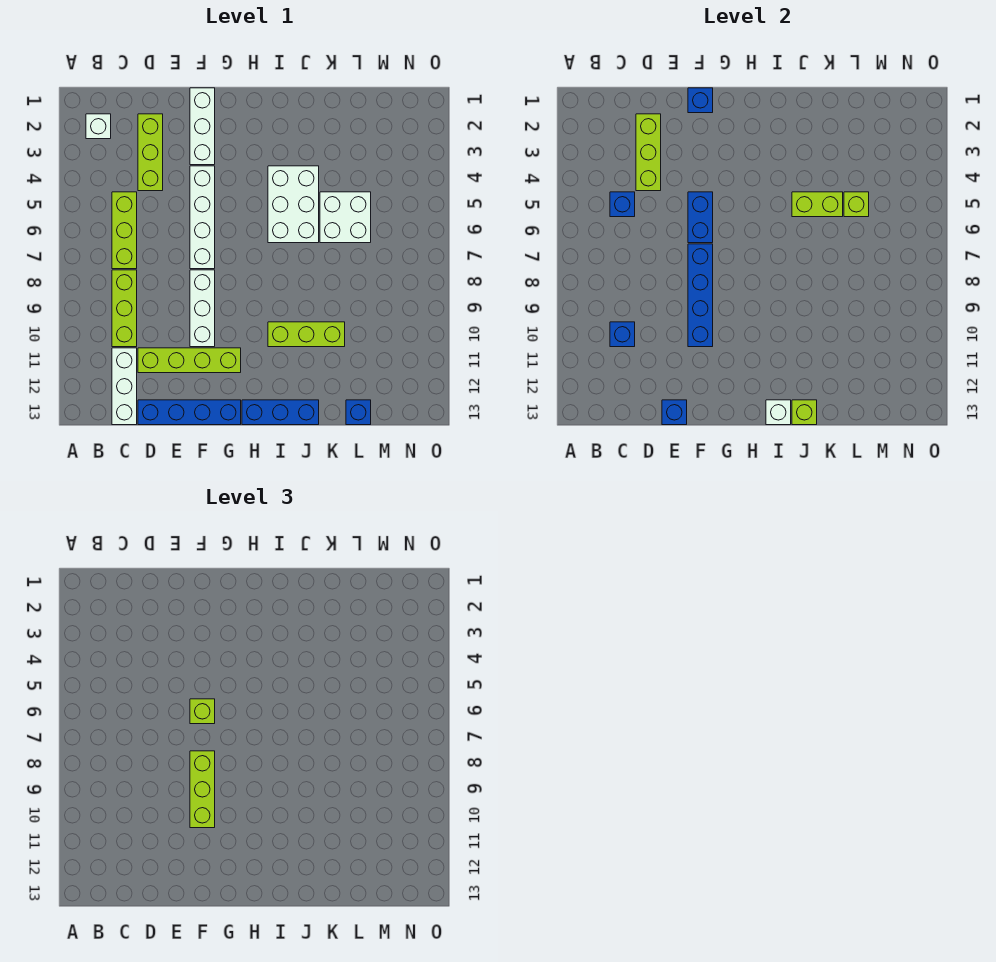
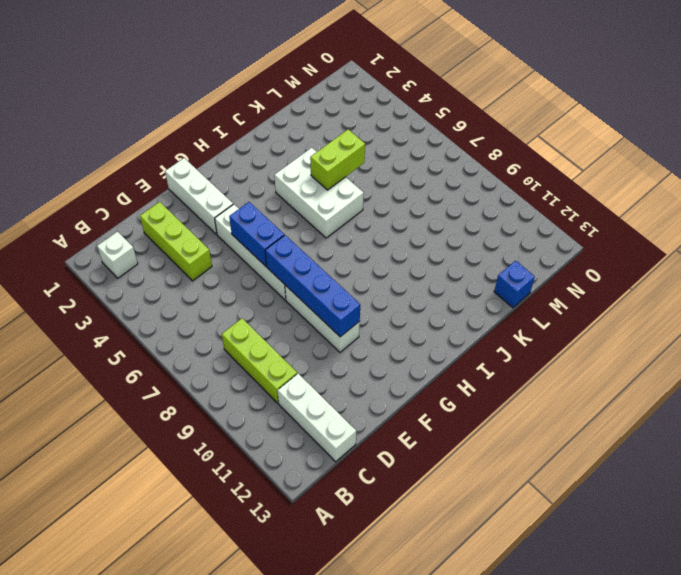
none -> lime 1x3 brick [112,192,137,269]
none -> lime 1x4 brick [138,348,241,373]
none -> blue 1x4 brick [138,400,241,425]

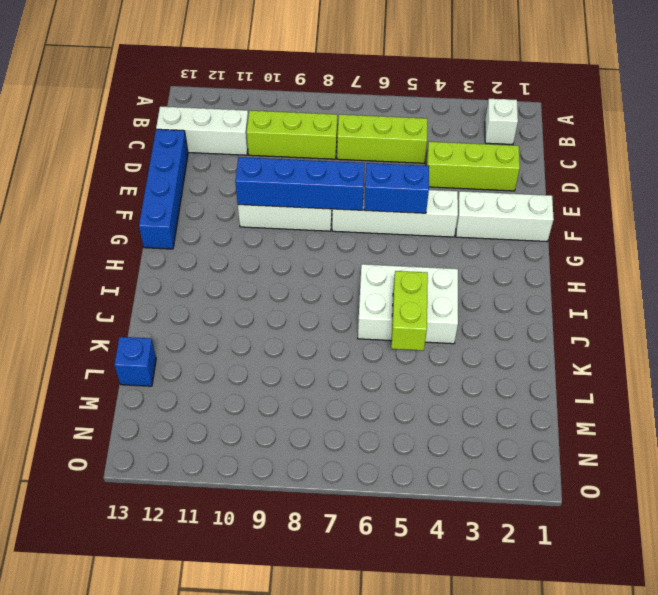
none -> lime 1x4 brick [138,348,241,373]
none -> blue 1x3 brick [242,400,319,425]
none -> lime 1x3 brick [268,322,345,347]

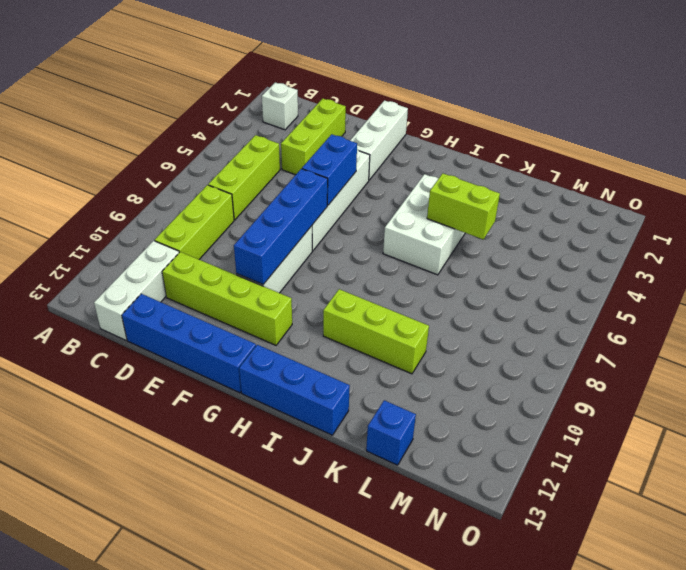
none -> white 2x2 brick [320,192,371,243]
none -> blue 1x1 brick [610,192,635,217]
none -> blue 1x1 brick [610,322,635,347]

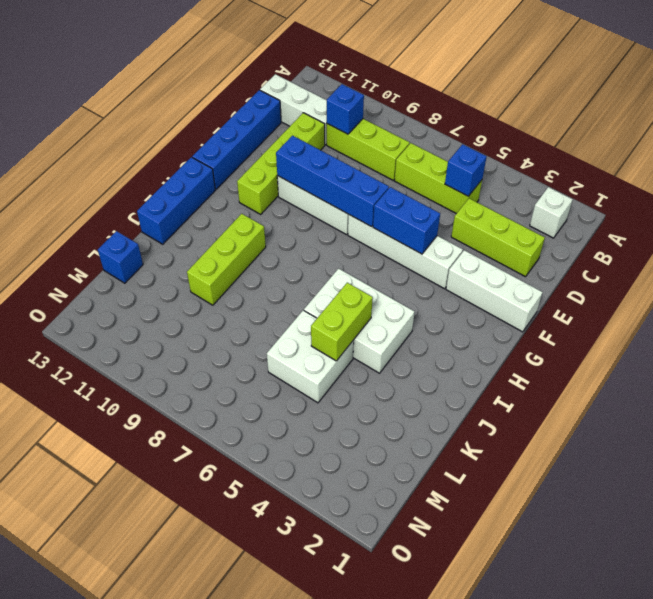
none -> lime 1x3 brick [636,114,661,191]
none -> blue 1x1 brick [662,400,687,425]
none -> blue 1x1 brick [688,88,713,113]

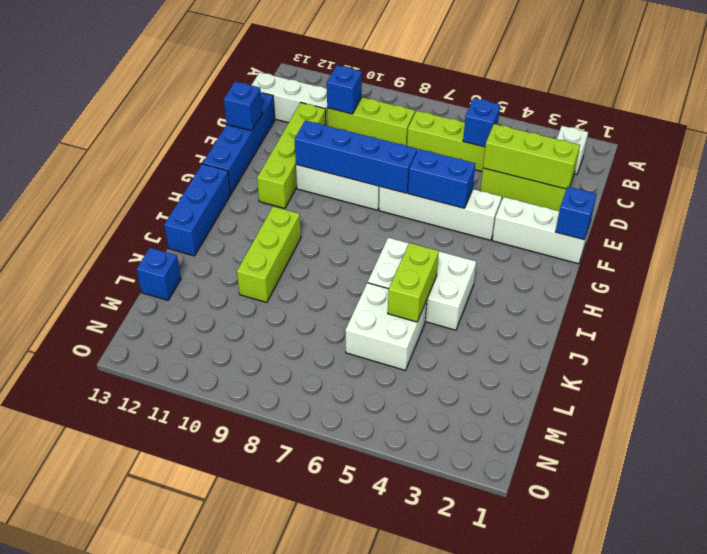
none -> white 1x1 brick [766,400,791,425]
none -> lime 1x1 brick [792,400,817,425]
none -> lime 1x1 brick [844,192,869,217]

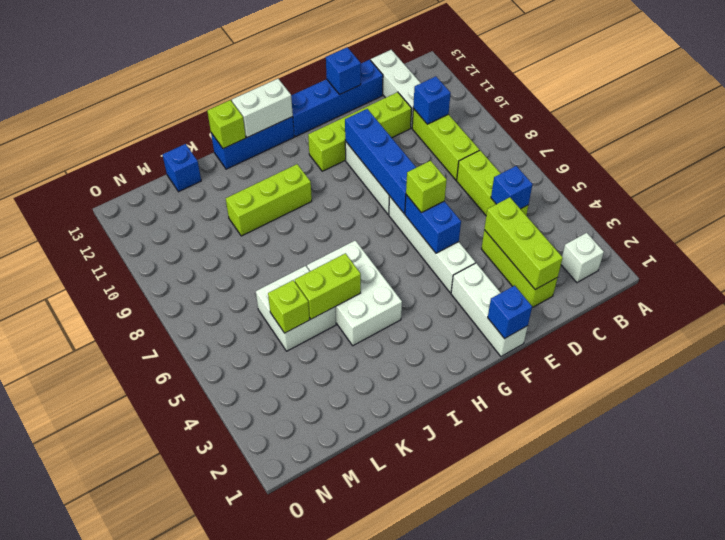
white 1x2 brick [232,79,293,138] -> white 1x1 brick [766,400,791,425]
none -> lime 1x3 brick [190,751,215,828]

